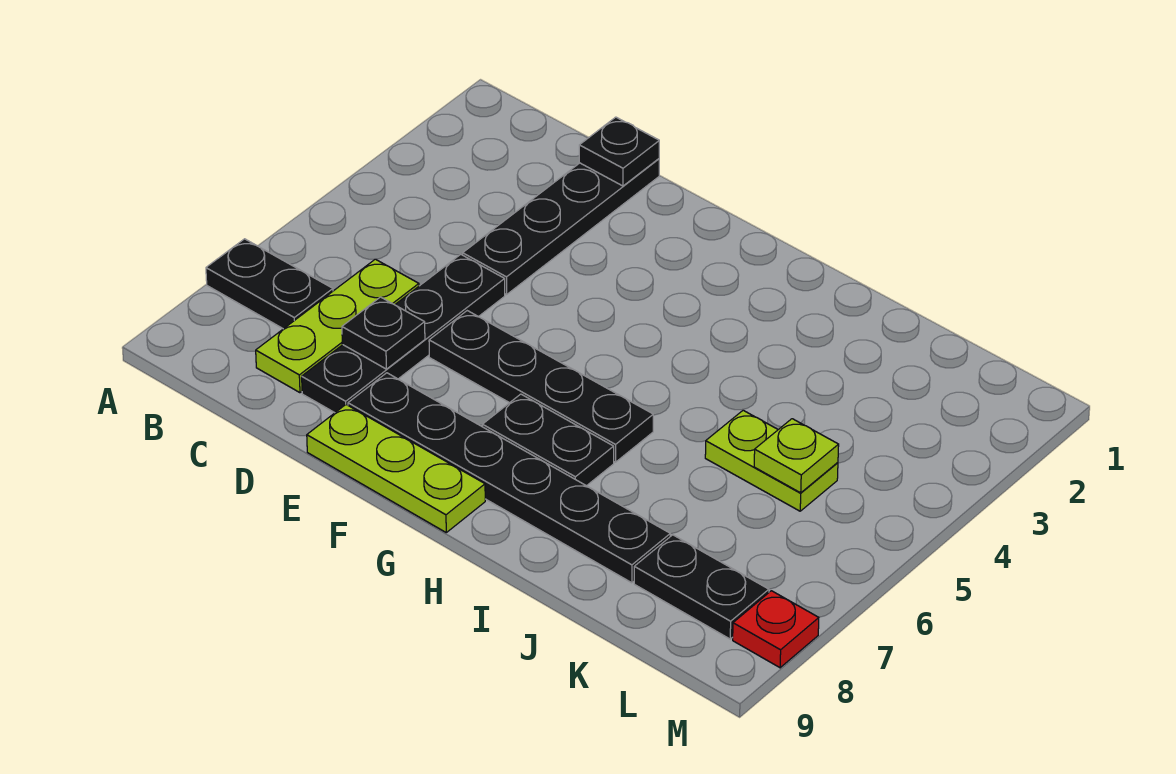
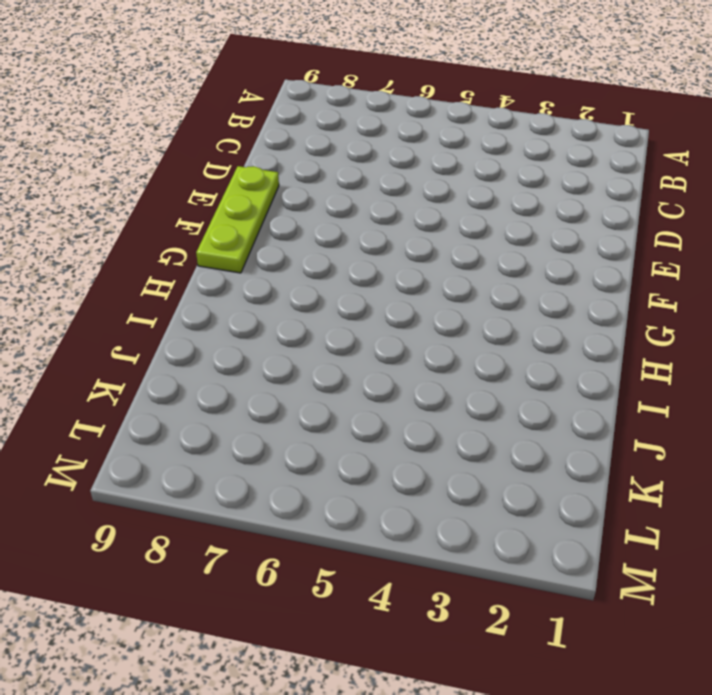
none -> black 1x2 plate [206,239,333,329]
none -> lime 1x3 plate [256,259,419,393]
none -> black 1x4 plate [463,159,659,295]

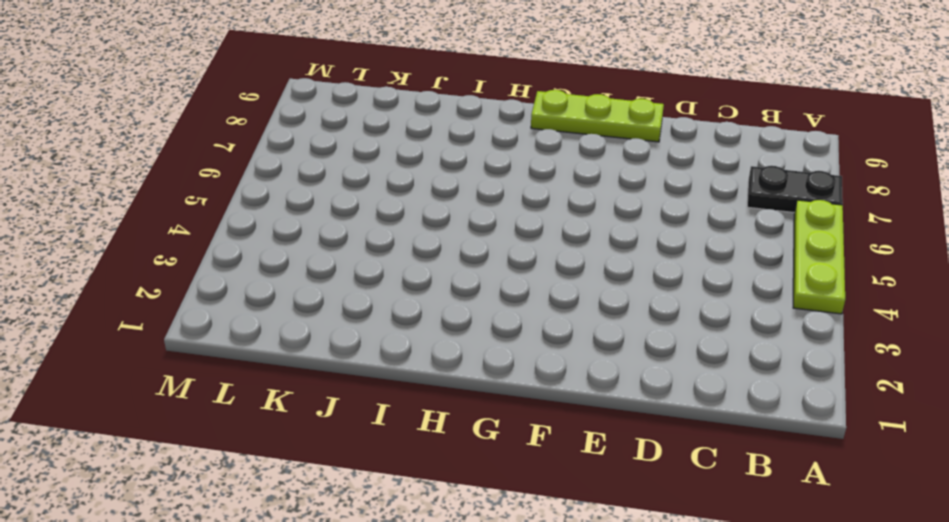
lime 1x3 plate [793,200,845,314] -> lime 1x3 plate moved to [256,259,419,393]
none -> black 1x4 plate [463,159,659,295]
none -> black 1x4 plate [302,254,505,413]
none -> black 1x4 plate [429,311,653,462]

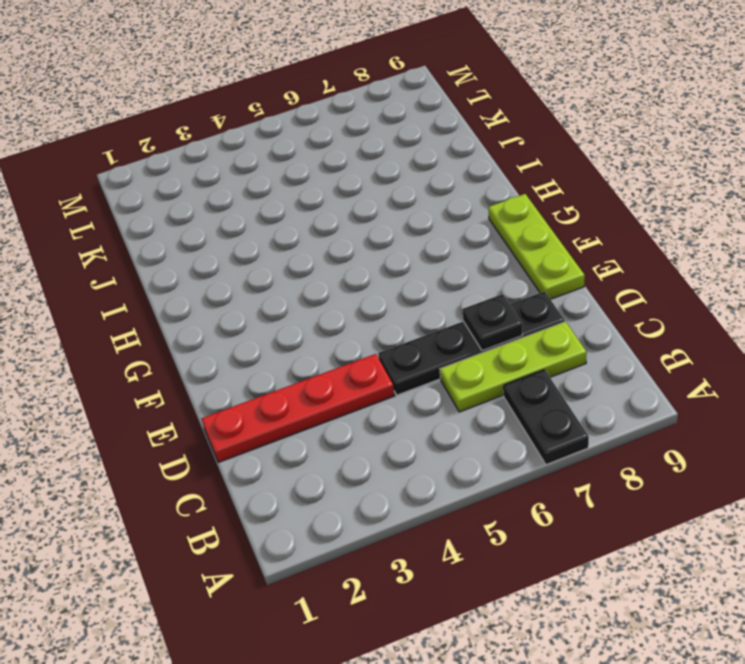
red 1x4 plate [201,354,395,462] -> black 1x4 plate [463,159,659,295]
none -> black 1x4 plate [429,311,653,462]
none -> black 1x6 plate [348,373,670,583]
none -> black 1x2 plate [482,394,614,486]

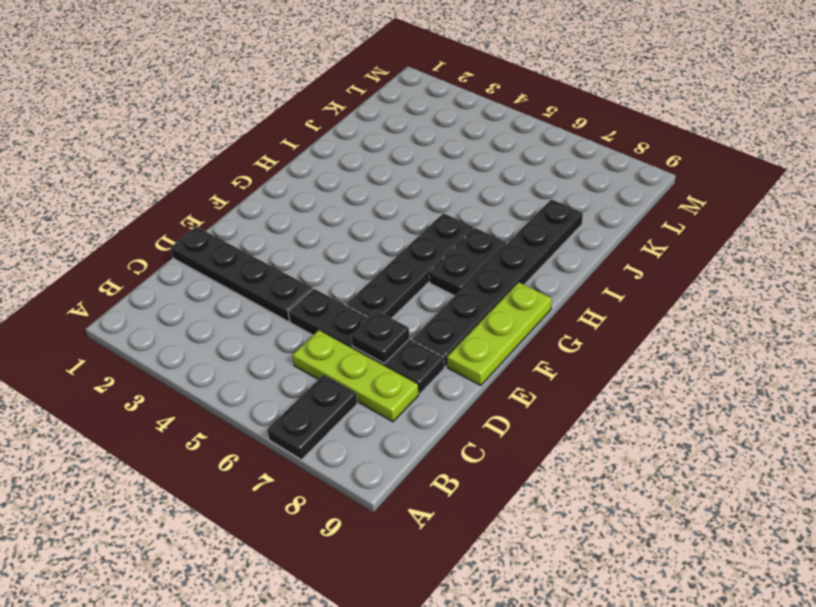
none -> lime 1x2 plate [705,410,838,511]
none -> black 1x2 plate [634,535,769,639]
none -> red 1x1 plate [733,591,819,668]

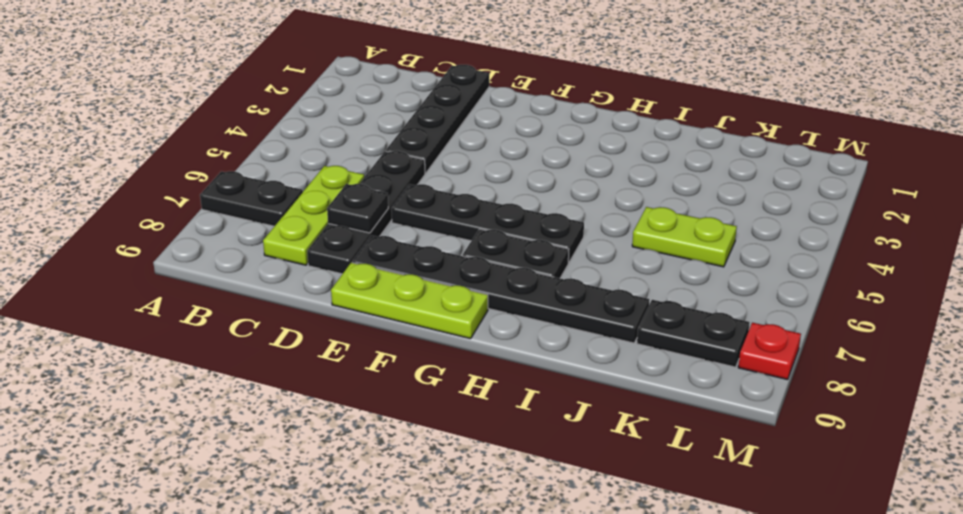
none -> black 1x1 plate [579,117,659,186]
none -> lime 1x1 plate [754,419,839,493]

